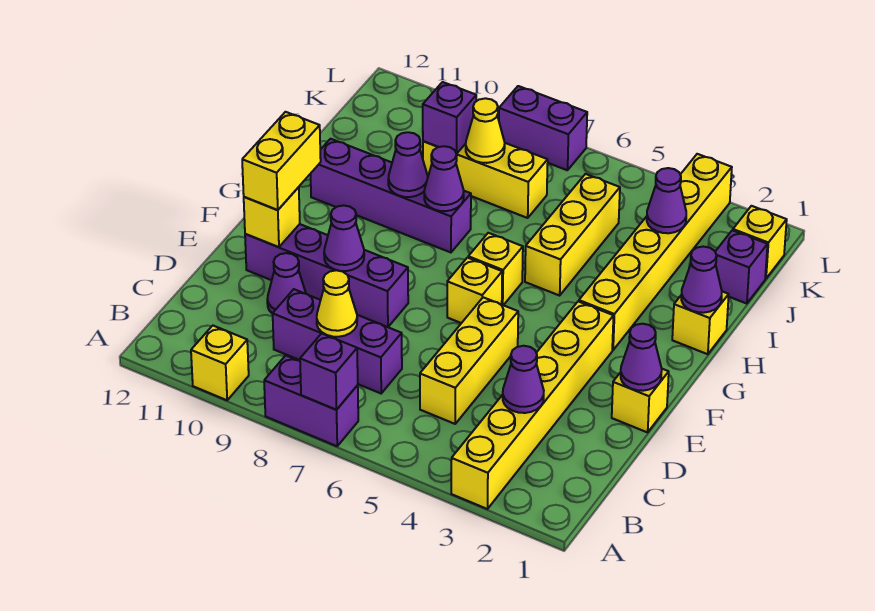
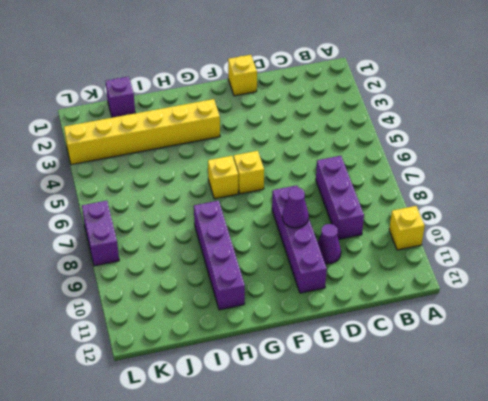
none -> yellow 1x6 brick [451,301,613,509]
none -> purple 1x2 brick [264,356,358,446]
none -> yellow 1x3 brick [420,297,518,424]
none -> yellow 1x1 brick [672,292,729,354]

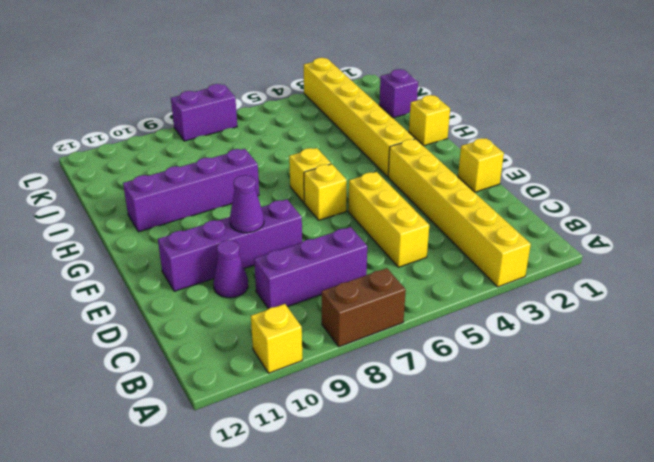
brown 1x2 brick [322,268,406,347] -> purple 1x2 brick [264,356,358,446]
none -> yellow 1x3 brick [525,174,620,296]
none -> yellow 1x3 brick [423,141,548,218]
none -> yellow 1x1 brick [733,206,787,279]
none -> purple 1x1 brick [300,333,358,410]

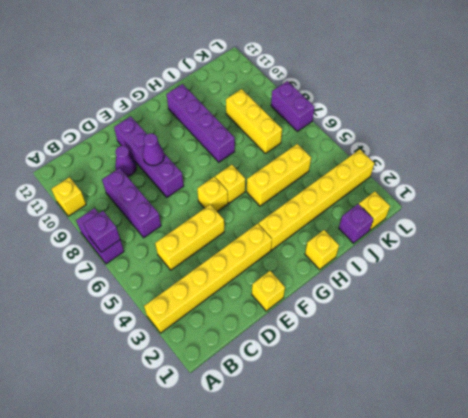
none -> purple 1x1 cone [503,346,544,413]
none -> yellow 1x1 cone [317,270,357,337]
none -> purple 1x1 cone [621,324,662,391]
none -> yellow 1x1 brick [244,187,300,247]

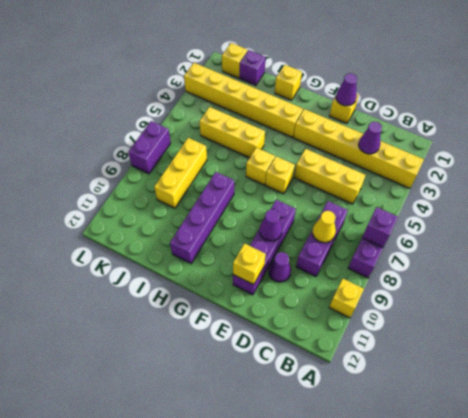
none -> purple 1x1 cone [681,247,722,313]
none -> purple 1x1 cone [424,146,464,211]
none -> purple 1x1 cone [388,132,428,197]
none -> purple 1x1 cone [647,168,686,233]

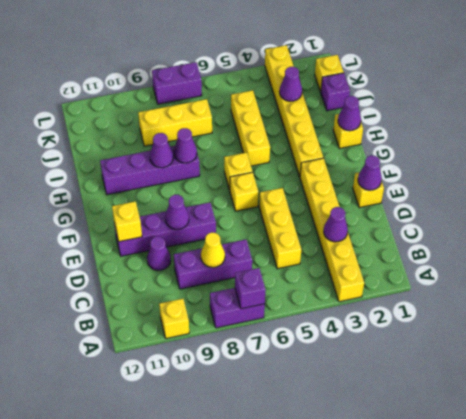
none -> yellow 1x1 cone [466,98,505,163]
none -> purple 1x1 brick [423,82,476,154]
none -> yellow 1x2 brick [242,112,321,210]

